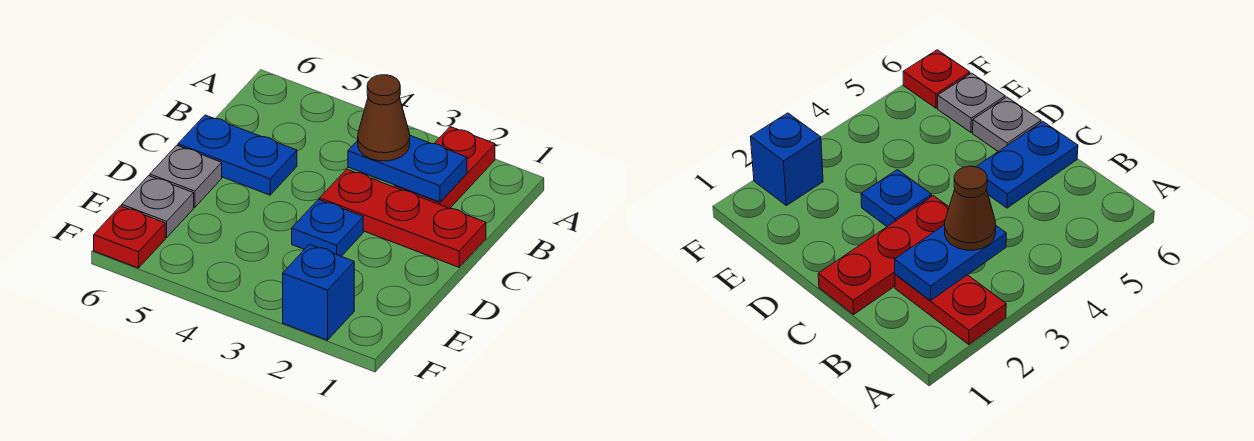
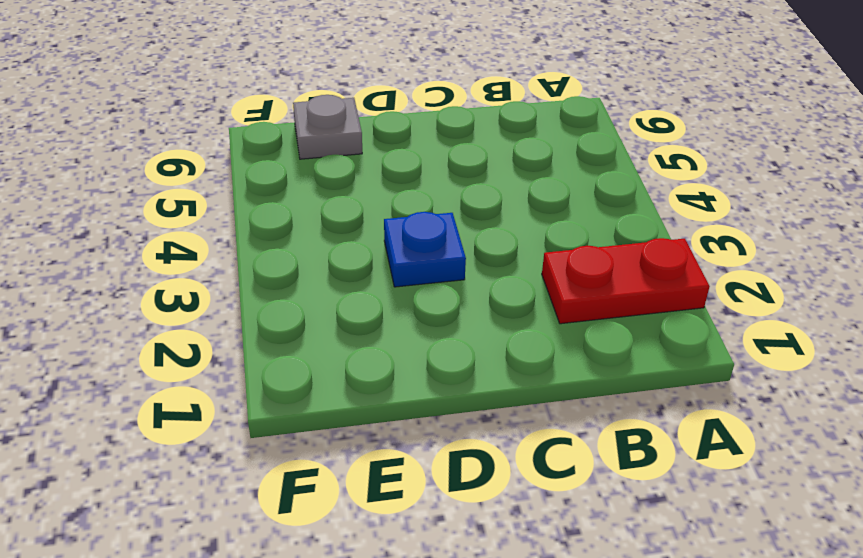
none -> red 1x3 plate [320,169,486,267]
none -> blue 1x2 plate [178,115,297,195]

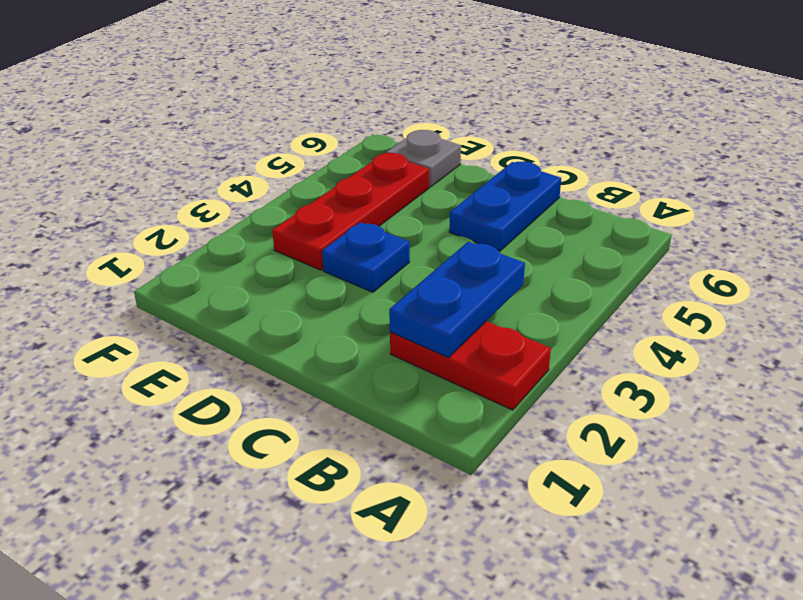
red 1x3 plate [272,153,429,270] -> red 1x3 plate moved to [320,169,486,267]
none -> grey 1x1 plate [150,145,222,207]
none -> blue 1x1 brick [283,244,354,340]

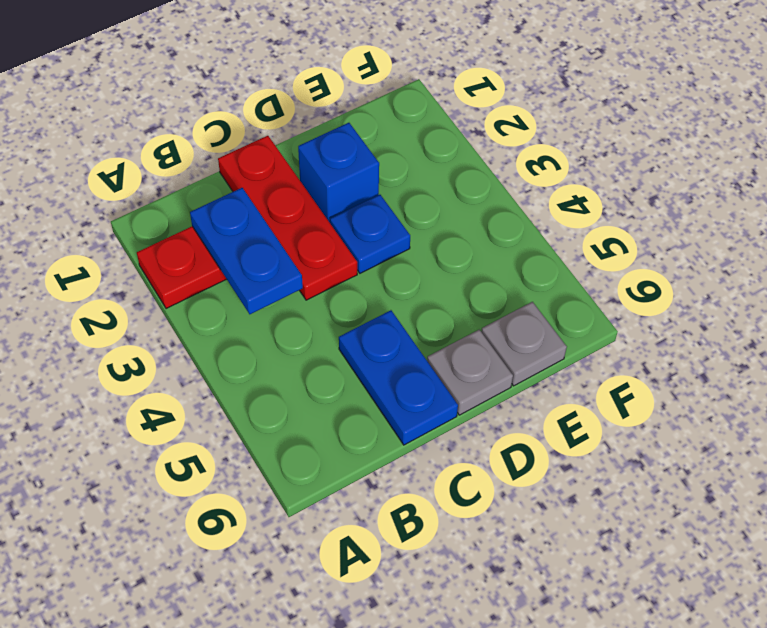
blue 1x1 brick [298,123,379,223] -> blue 1x1 brick moved to [283,244,354,340]
none -> red 1x1 plate [94,206,165,268]
none -> brown 1x1 cone [358,75,410,161]

